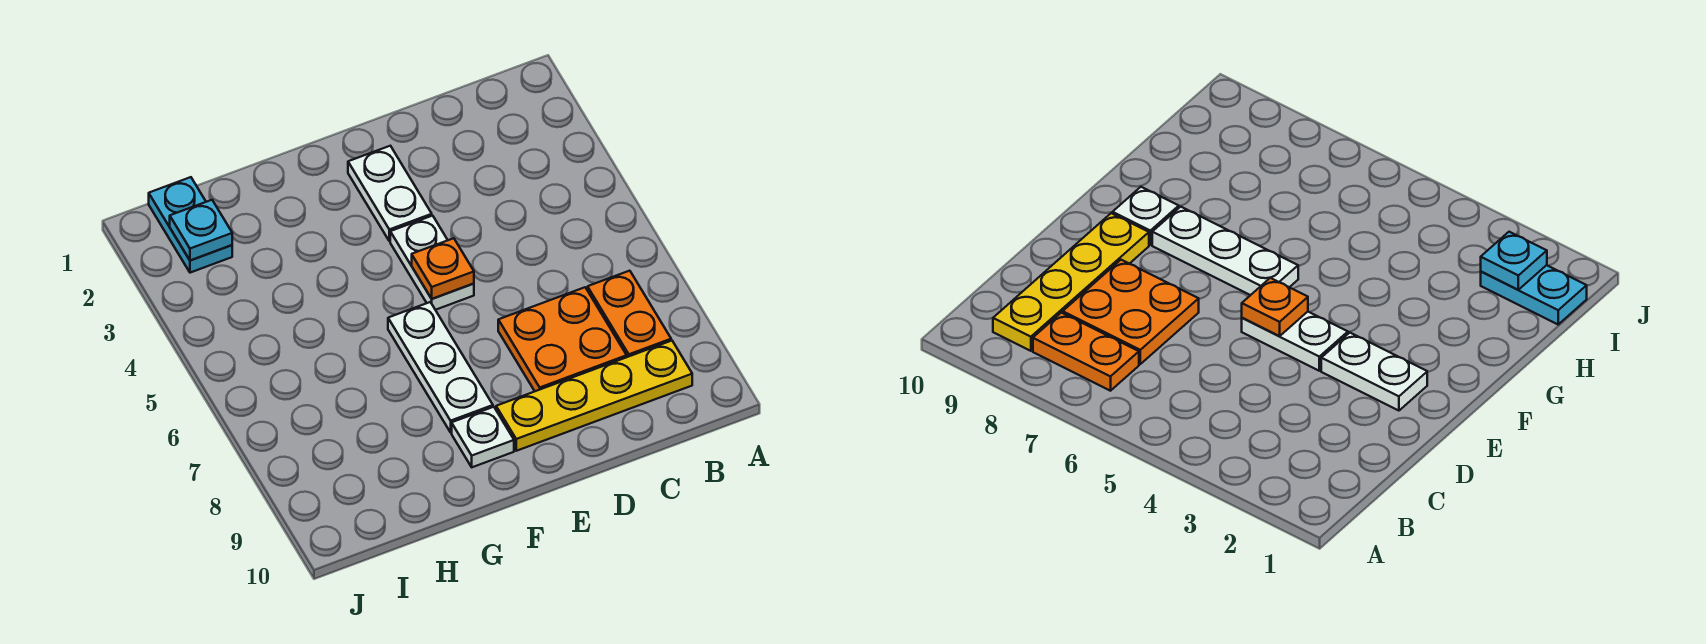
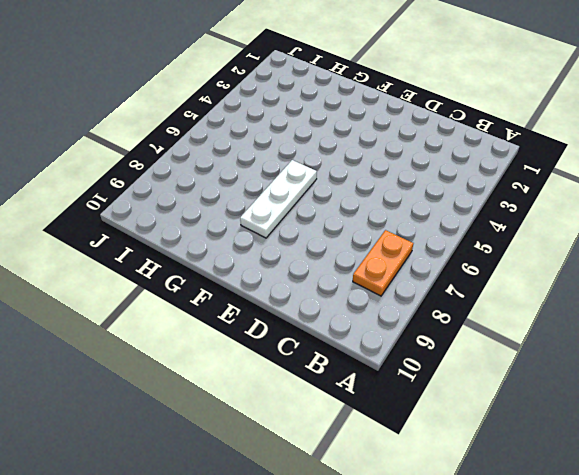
none -> yellow 1x4 plate [496,341,692,451]
none -> orange 2x2 plate [498,287,627,391]

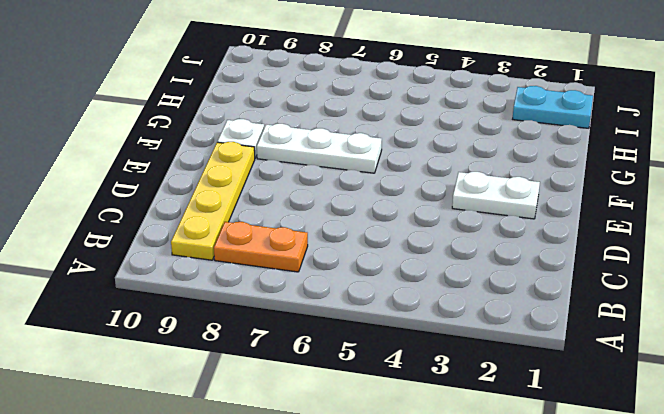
none -> orange 2x2 plate [498,287,627,391]
none -> white 1x2 plate [390,216,474,310]

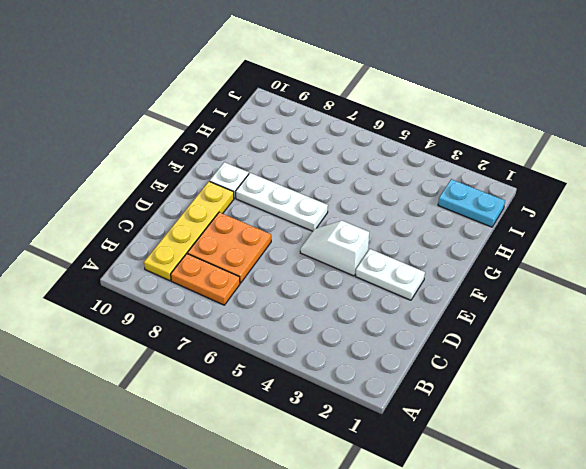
white 1x2 slope [300,221,369,276] -> white 1x2 plate [390,216,474,310]
none -> orange 1x1 plate [412,238,474,299]
none -> cyan 1x1 plate [170,200,232,260]

